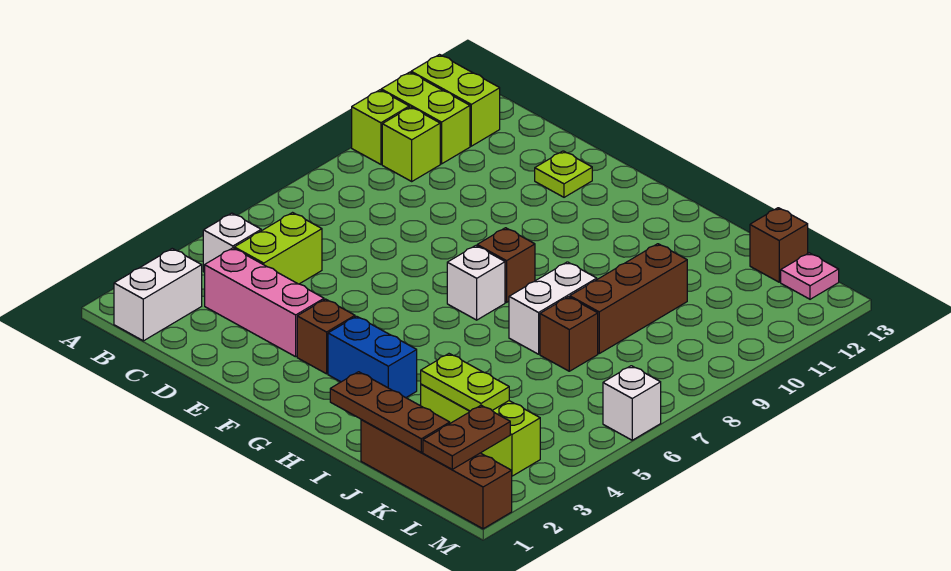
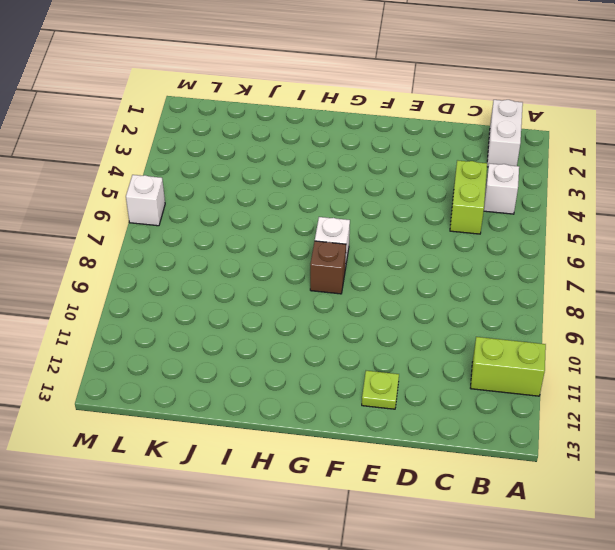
none -> lime 1x1 brick [352,90,409,164]
none -> lime 1x2 brick [411,55,500,146]
none -> lime 1x1 brick [382,107,440,181]

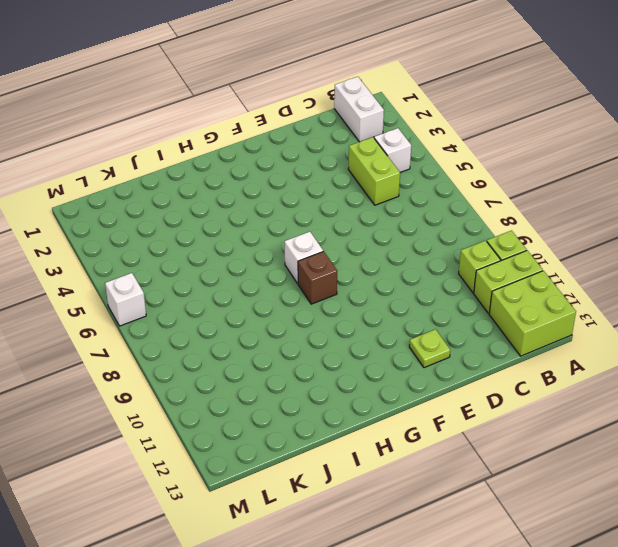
lime 2x2 brick [489,271,576,356] -> lime 1x2 brick [411,55,500,146]
none -> pink 1x3 brick [205,248,324,357]
none -> brown 1x1 brick [297,299,355,374]
none -> blue 1x2 brick [328,316,417,398]

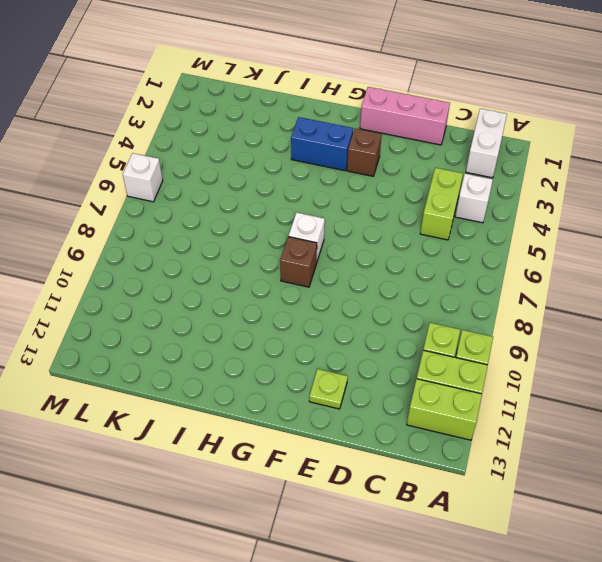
pink 1x3 brick [360,87,450,145] -> pink 1x3 brick moved to [205,248,324,357]
none -> white 1x2 brick [509,262,597,354]
none -> brown 1x4 brick [361,420,512,529]
none -> lime 1x3 brick [421,384,540,476]

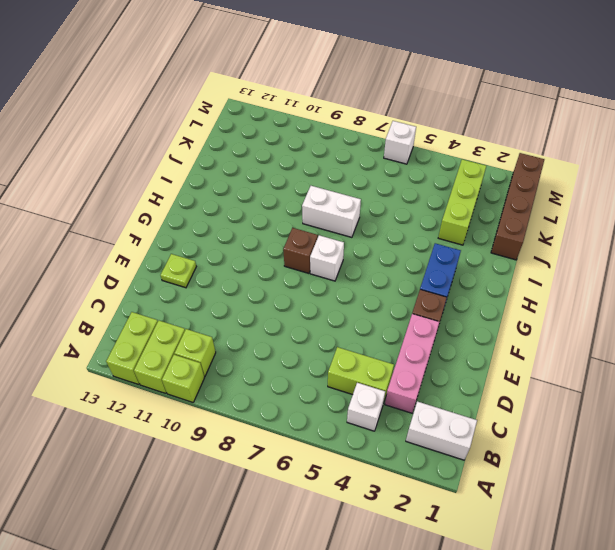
none -> brown 1x1 brick [540,297,598,371]
none -> brown 1x3 brick [570,244,687,353]
none -> brown 1x1 brick [750,208,808,282]

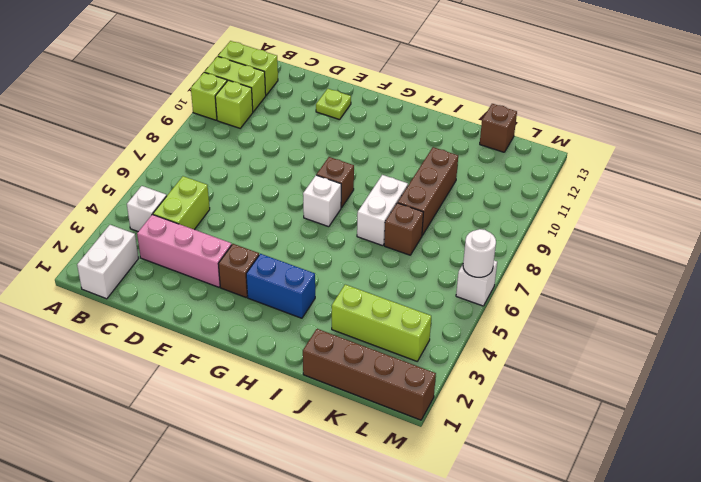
white 1x1 round brick [463,229,496,277] -> none
none -> pink 1x1 plate [781,253,839,299]
none -> brown 1x3 plate [330,372,450,452]
none -> lime 1x2 plate [421,354,509,411]

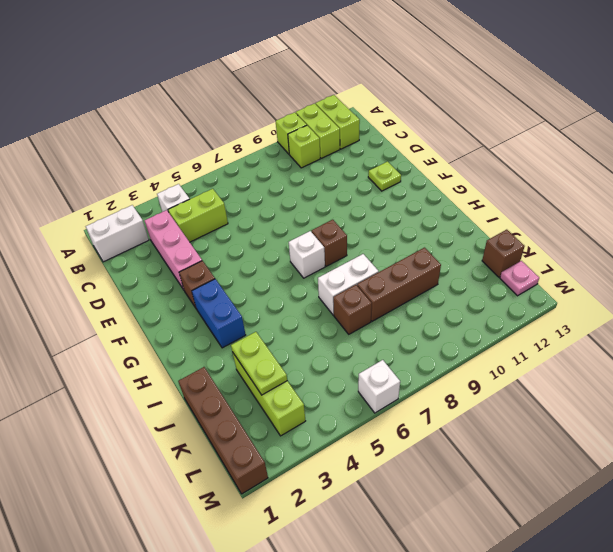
none -> brown 1x3 plate [330,372,450,452]
none -> brown 1x2 plate [423,405,510,469]

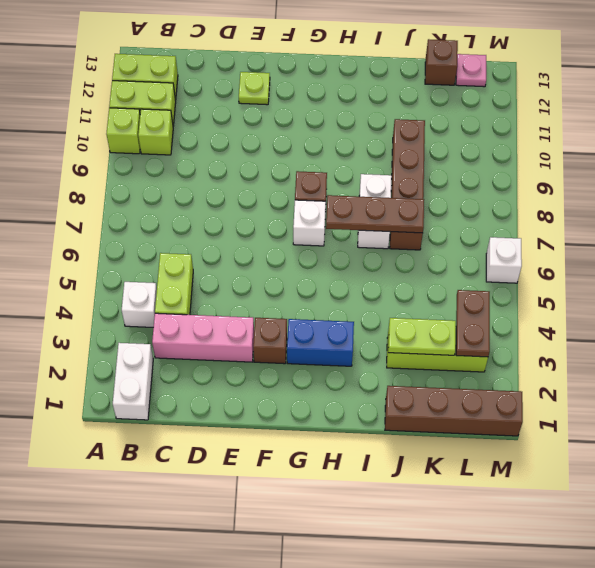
brown 1x3 plate [326,195,424,233] -> brown 1x3 plate moved to [330,372,450,452]
brown 1x2 plate [456,290,490,357] -> brown 1x2 plate moved to [423,405,510,469]

